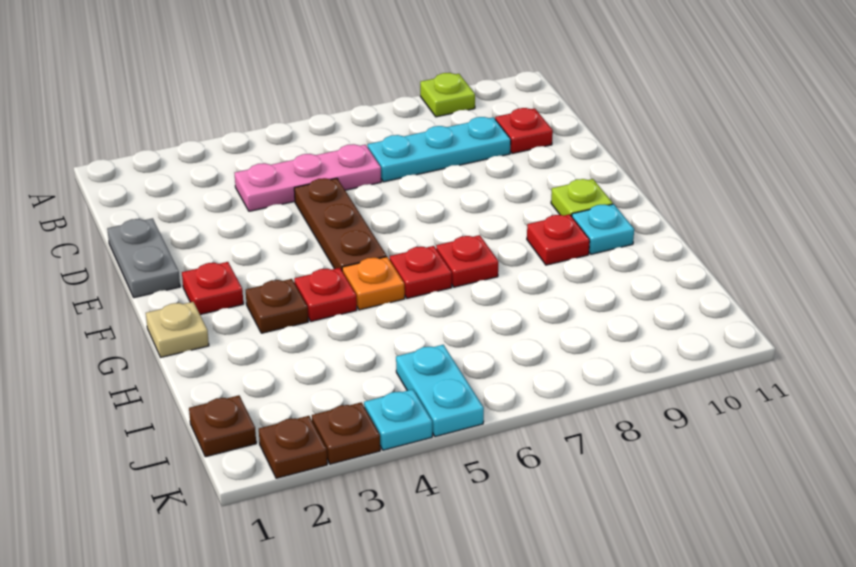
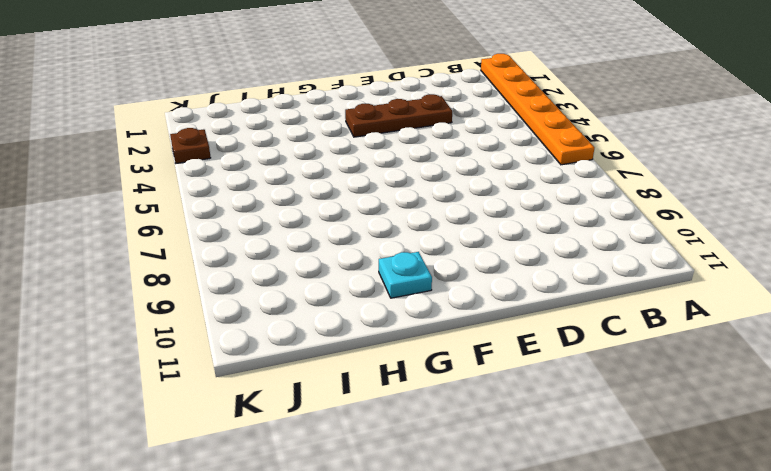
orange 1x6 plate [481,54,595,165] -> none
brown 1x3 plate [345,94,452,137] -> brown 1x3 plate moved to [294,178,387,270]
none -> lime 1x1 plate [420,73,475,117]
none -> pink 1x3 plate [235,144,381,211]
none -> cyan 1x3 plate [368,117,511,182]

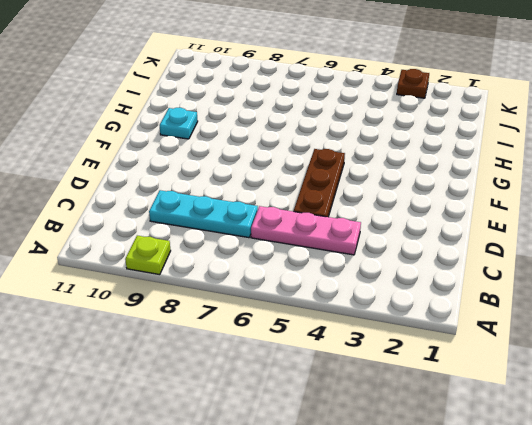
none -> red 1x1 plate [495,108,553,153]
none -> grey 1x2 plate [107,218,180,298]
none -> red 1x1 plate [182,262,243,315]

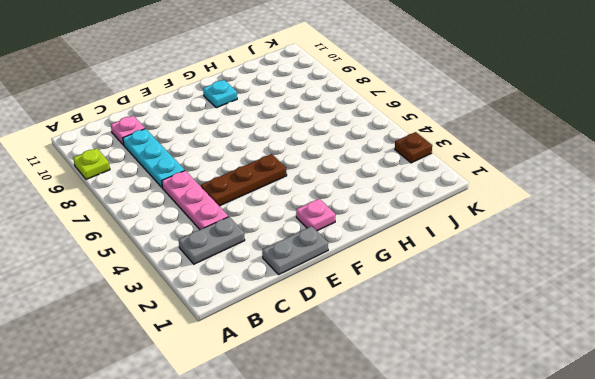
grey 1x2 plate [179,217,245,264] -> none
pink 1x1 plate [111,116,145,145] -> red 1x1 plate [495,108,553,153]
pink 1x1 plate [296,199,335,231] -> red 1x1 plate [182,262,243,315]
none -> lime 1x1 plate [551,179,613,216]
none -> tan 1x1 plate [146,302,209,357]
none -> brown 1x1 plate [246,279,308,333]

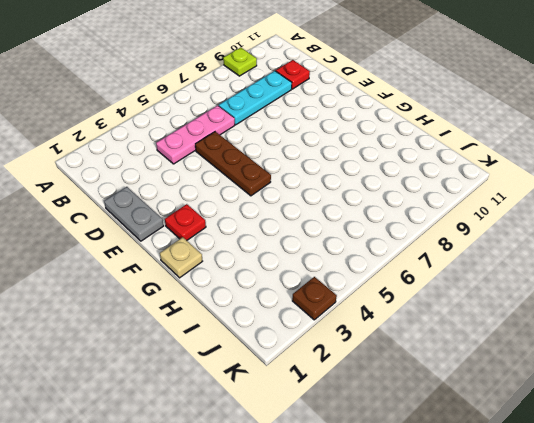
none -> lime 1x1 plate [551,179,613,216]
none -> brown 1x1 plate [246,279,308,333]
none -> red 1x1 plate [294,268,357,321]

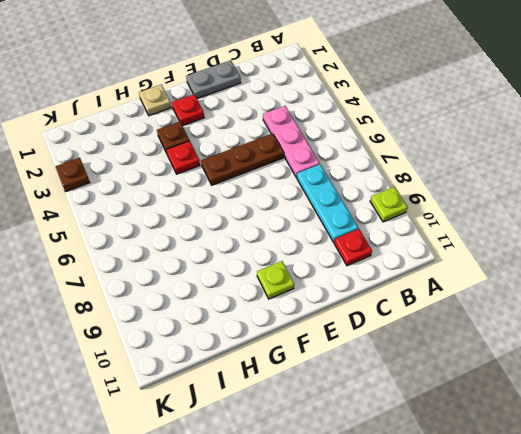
none -> orange 1x1 plate [342,257,405,310]
none -> red 1x1 plate [390,246,452,298]
none -> red 1x1 plate [436,235,498,287]

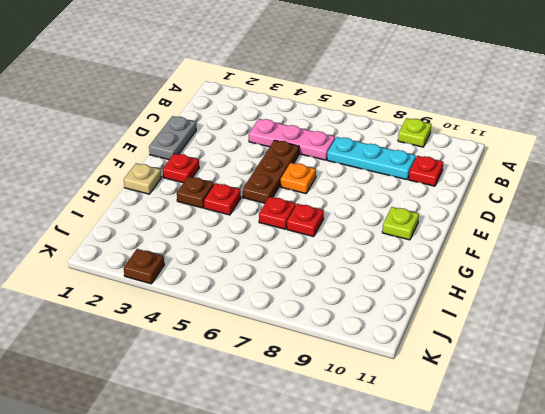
orange 1x1 plate [281,163,316,194] -> orange 1x1 plate moved to [342,257,405,310]
none -> red 1x1 plate [527,214,590,265]
none -> cyan 1x1 plate [572,204,634,254]
none -> brown 1x1 plate [189,395,256,457]

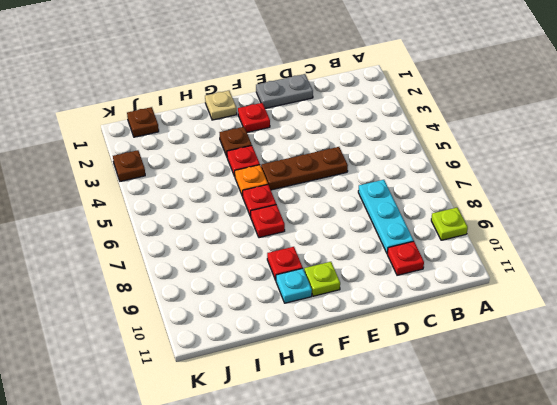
none -> pink 1x3 plate [235,144,381,211]
none -> cyan 1x2 plate [396,345,484,437]
none -> brown 1x1 plate [259,416,327,478]

